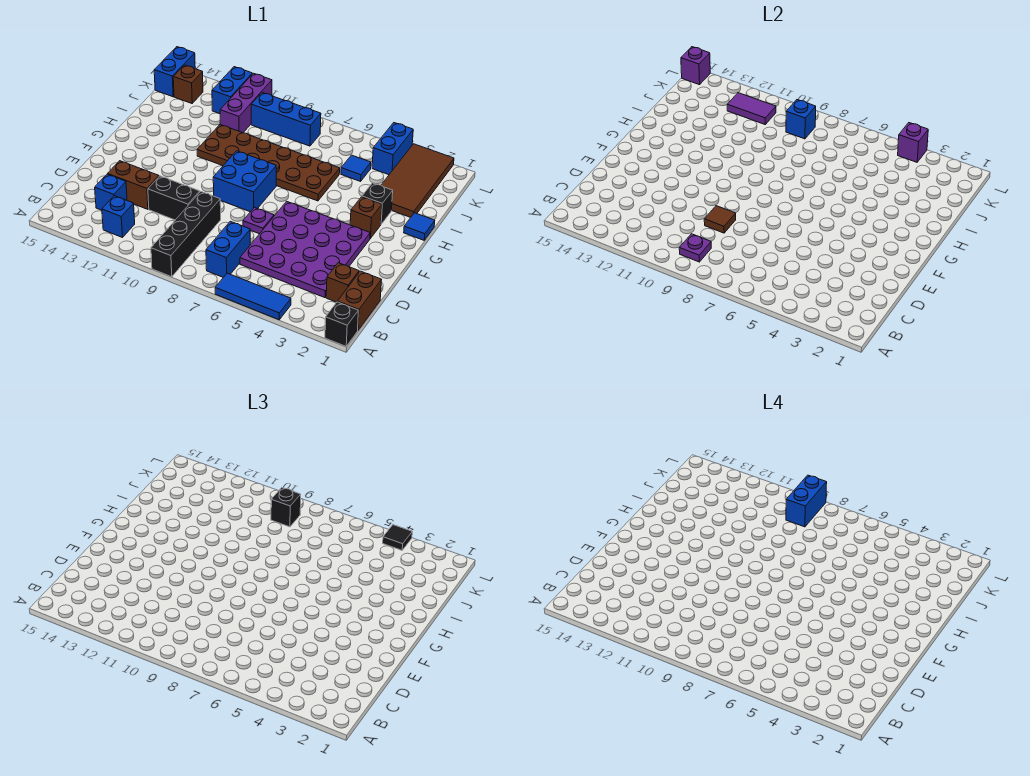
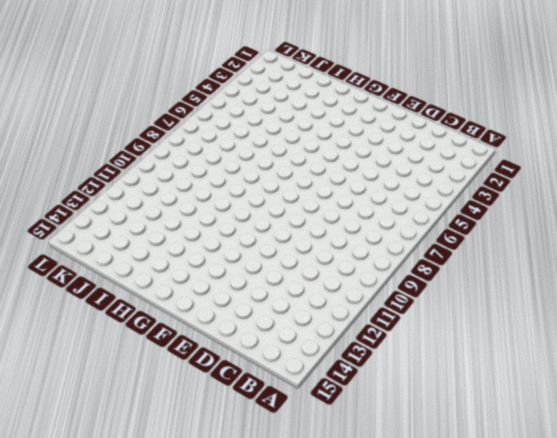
none -> black 1x1 brick [325,302,358,346]
none -> blue 1x3 tile [215,273,291,320]
none -> black 1x4 brick [151,192,221,277]
none -> brown 1x2 brick [338,271,381,330]

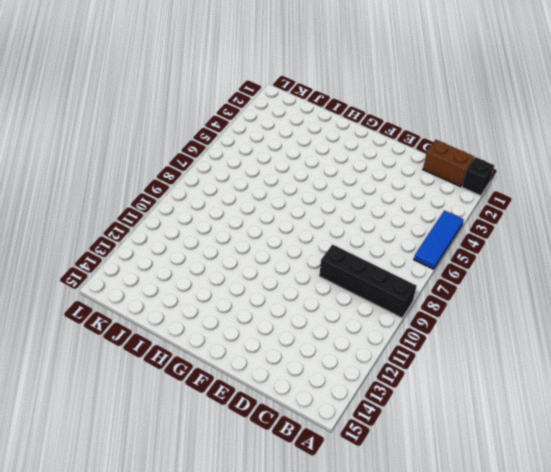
none -> blue 1x2 brick [206,221,250,277]
none -> blue 1x1 brick [102,196,135,238]
none -> brown 1x1 brick [326,263,359,302]
none -> purple 4x4 plate [240,201,370,298]

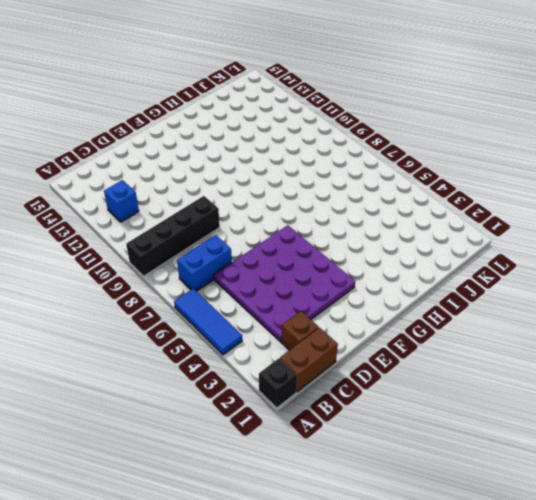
none -> blue 1x1 brick [95,174,127,210]
none -> black 1x2 brick [148,176,200,220]
none -> brown 1x2 brick [108,161,159,209]
none -> purple 1x1 plate [243,207,274,234]

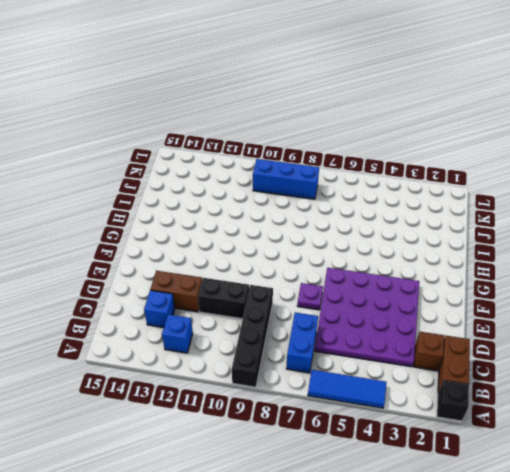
none -> blue 2x2 brick [213,151,276,212]
none -> brown 1x1 brick [350,197,382,238]
none -> blue 1x1 tile [404,213,435,240]
none -> black 1x1 brick [362,183,393,224]

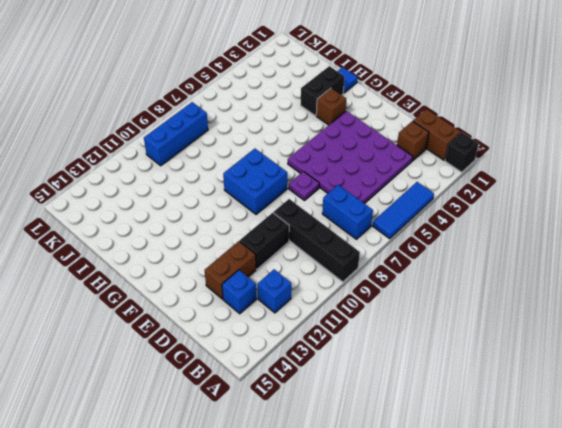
black 1x2 brick [301,66,345,116] -> black 1x1 brick [362,183,393,224]
none -> brown 2x6 plate [197,125,340,201]
none -> brown 2x4 tile [381,144,454,217]
none -> blue 1x1 tile [341,155,371,181]
none -> purple 1x3 brick [220,73,272,133]

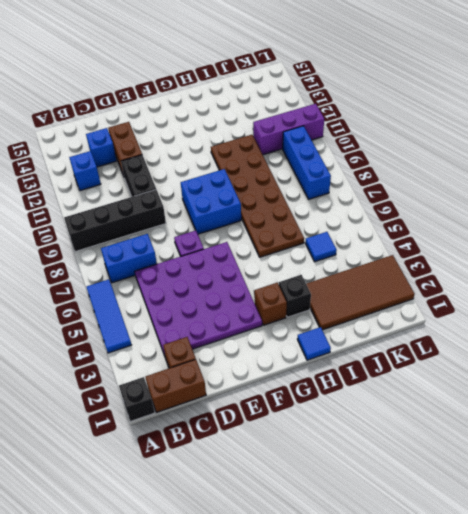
none -> blue 1x2 brick [372,123,413,175]
none -> blue 1x2 brick [212,67,252,114]
none -> brown 1x1 brick [173,65,203,103]
none -> blue 1x2 brick [154,47,195,97]

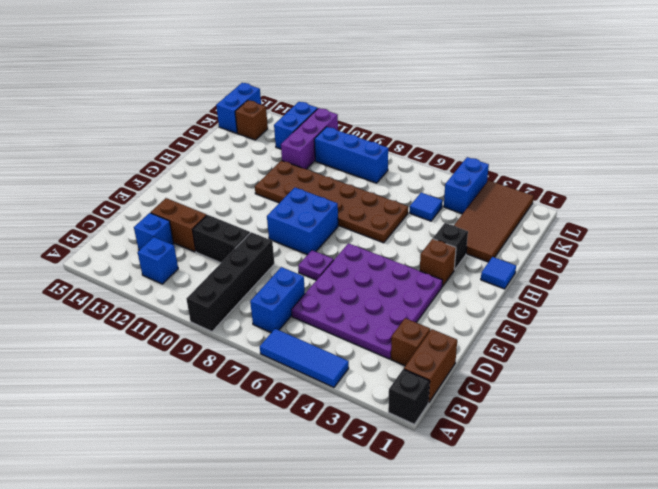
none -> purple 1x1 plate [679,234,711,262]
none -> brown 1x1 tile [704,206,736,233]
none -> blue 1x1 brick [786,100,816,139]
none -> purple 1x2 tile [727,93,776,124]

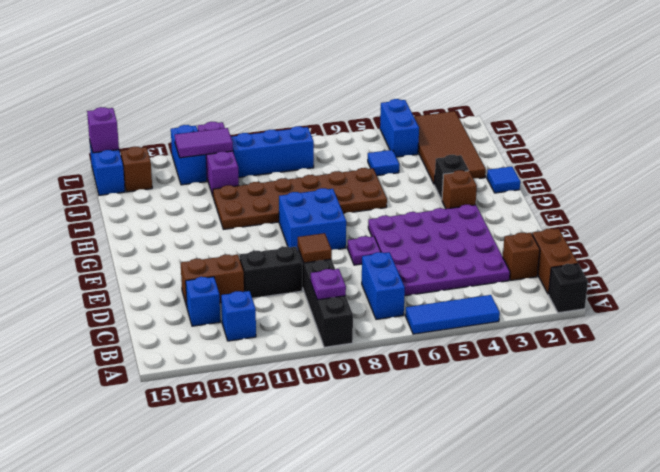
none -> blue 1x1 brick [786,100,816,139]
none -> purple 1x1 brick [898,123,928,162]
none -> black 1x1 brick [271,488,301,527]
none -> black 1x1 tile [383,525,412,550]

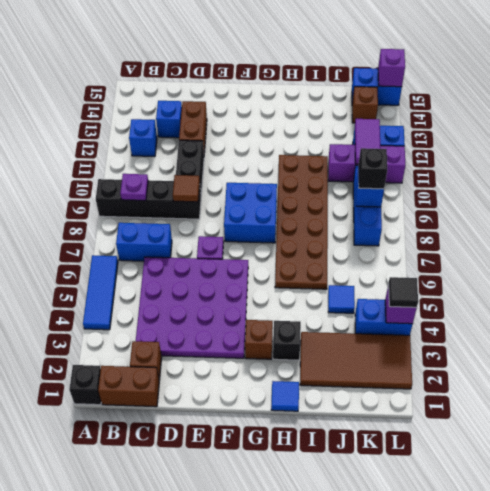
none -> blue 1x2 brick [786,475,827,527]

